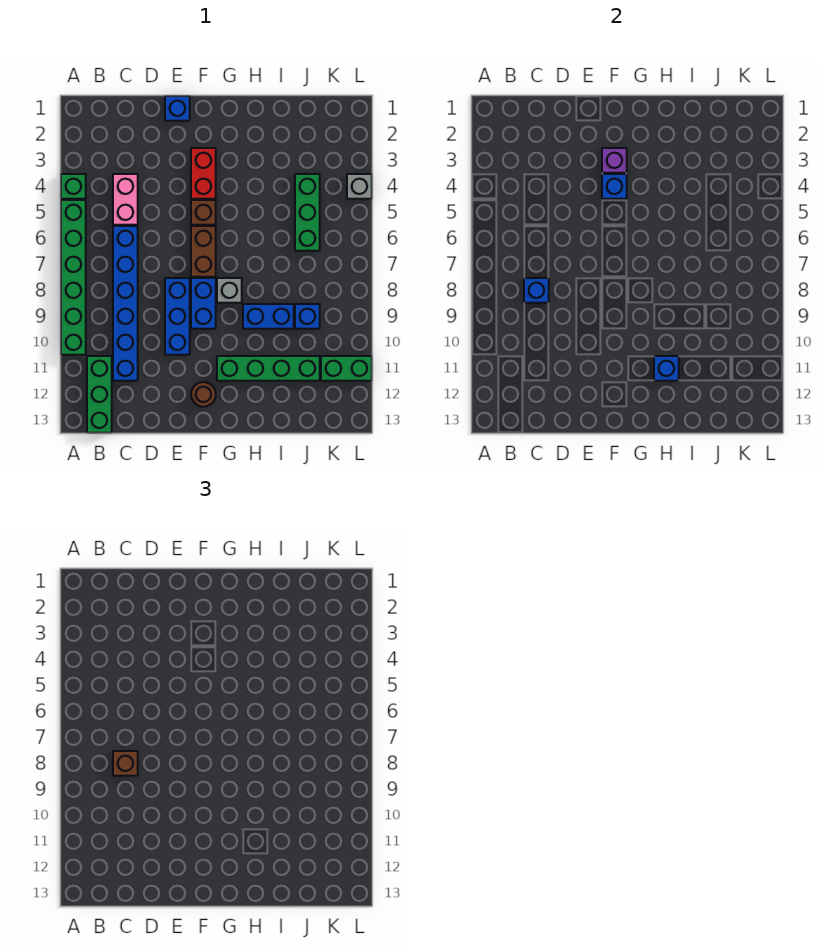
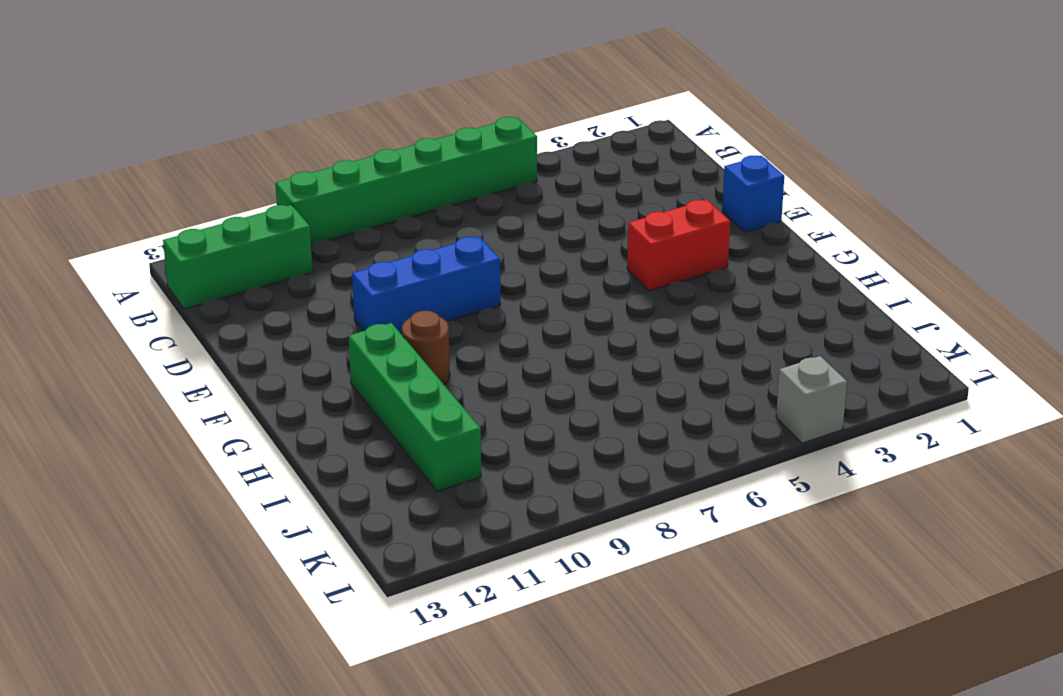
brown 1x1 round brick [402,311,450,384] -> brown 1x1 round brick moved to [191,382,216,407]
none -> green 1x1 brick [61,174,86,199]
none -> pink 1x2 brick [113,174,138,225]
none -> blue 1x6 brick [113,226,138,381]

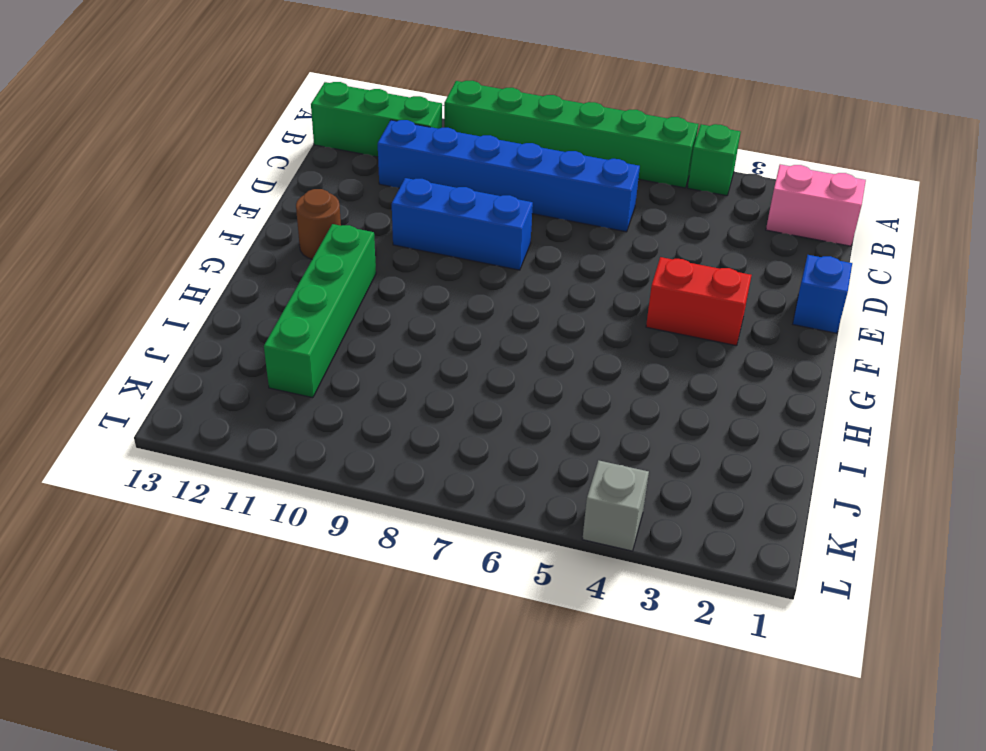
pink 1x2 brick [766,164,866,246] -> pink 1x2 brick moved to [113,174,138,225]
none -> brown 1x1 brick [191,200,216,225]
none -> brown 1x2 brick [191,226,216,277]
none -> blue 1x2 brick [191,278,216,329]

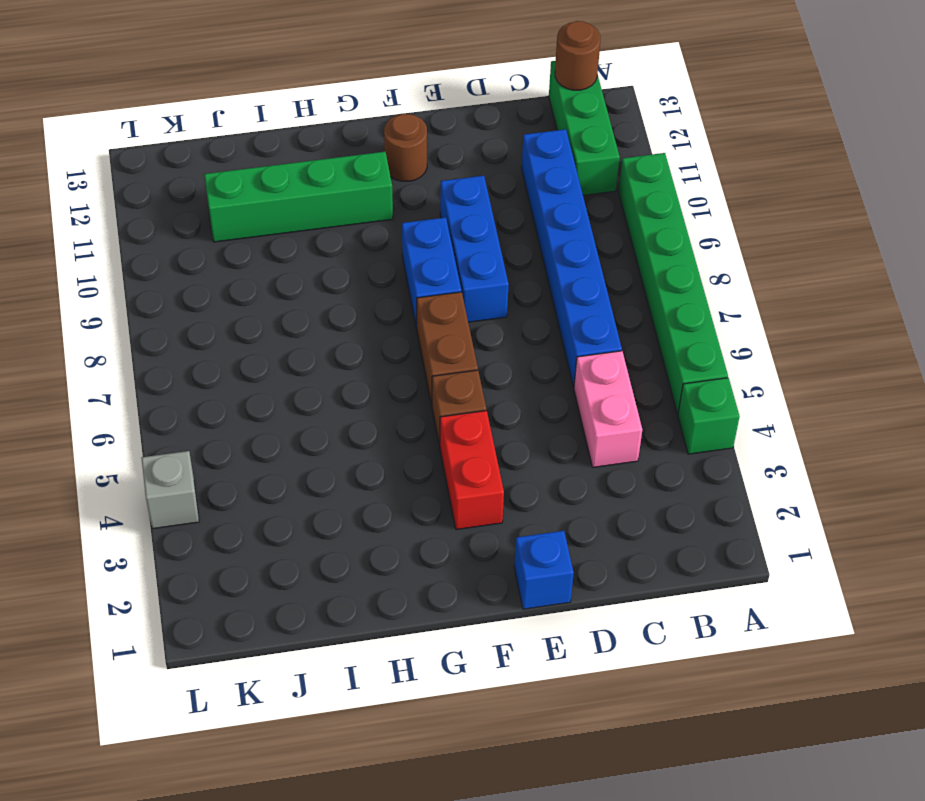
brown 1x1 round brick [555,21,600,90] -> none
none -> grey 1x1 brick [217,278,242,303]
none -> blue 1x2 brick [243,304,294,329]
none -> green 1x3 brick [295,174,320,251]

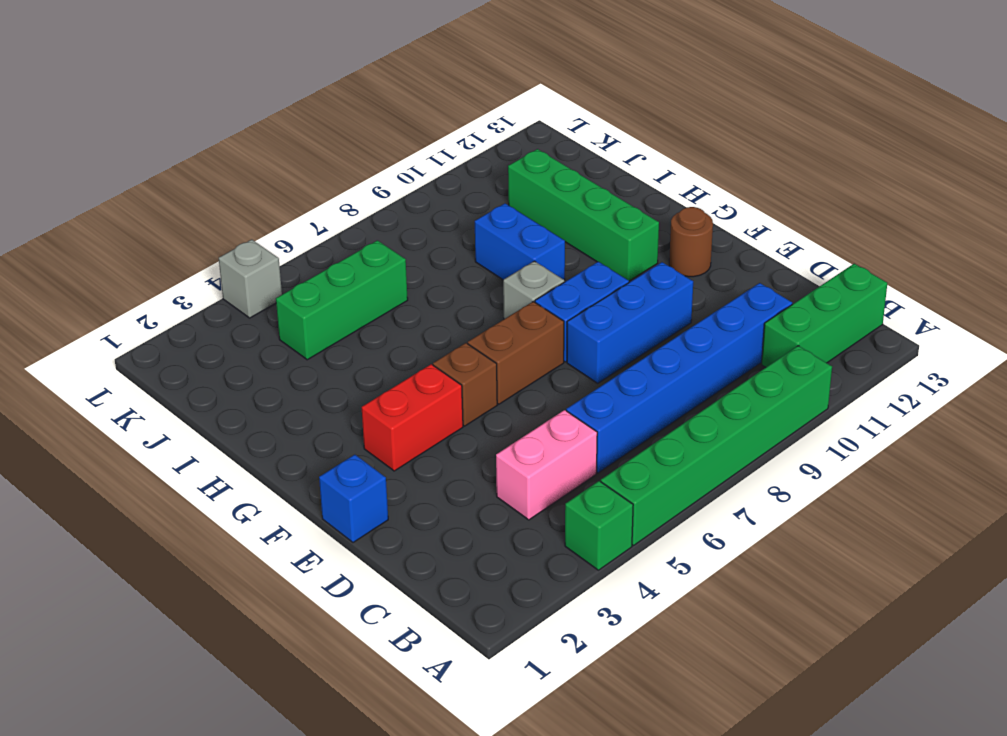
none -> blue 1x1 brick [295,304,320,329]
none -> green 1x2 brick [321,356,372,381]
none -> blue 1x1 brick [524,278,549,303]

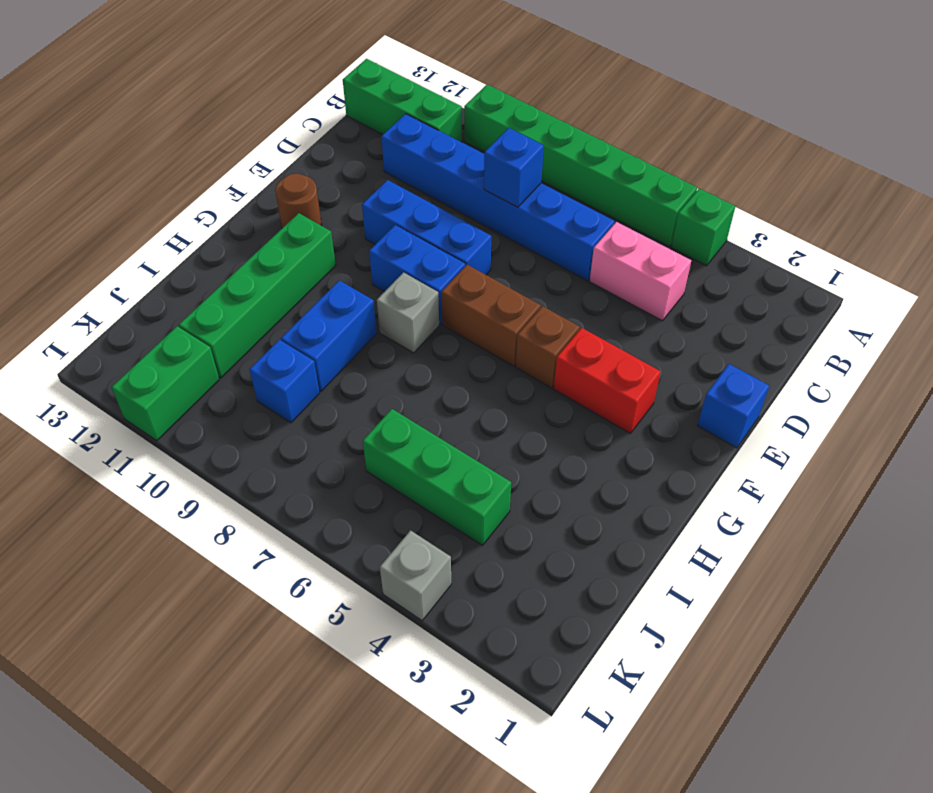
none -> purple 1x1 brick [602,148,627,173]
none -> blue 1x1 brick [602,174,627,199]
none -> blue 1x1 brick [654,356,679,381]

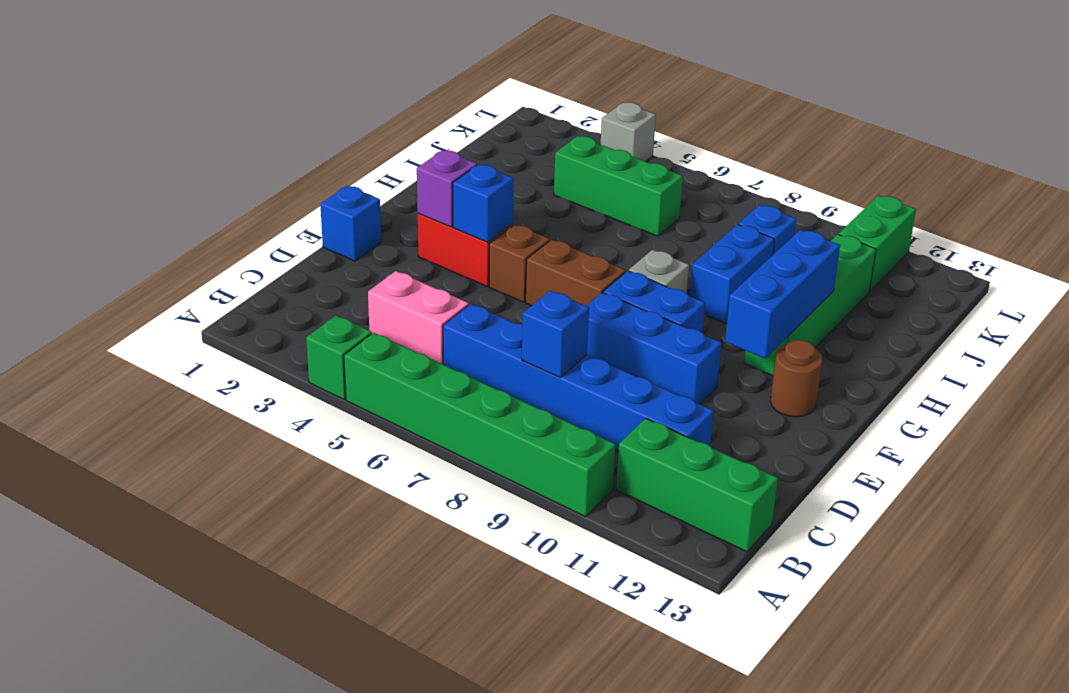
blue 1x3 brick [725,230,840,358] -> blue 1x1 brick [654,356,679,381]
none -> brown 1x1 brick [113,751,138,776]

